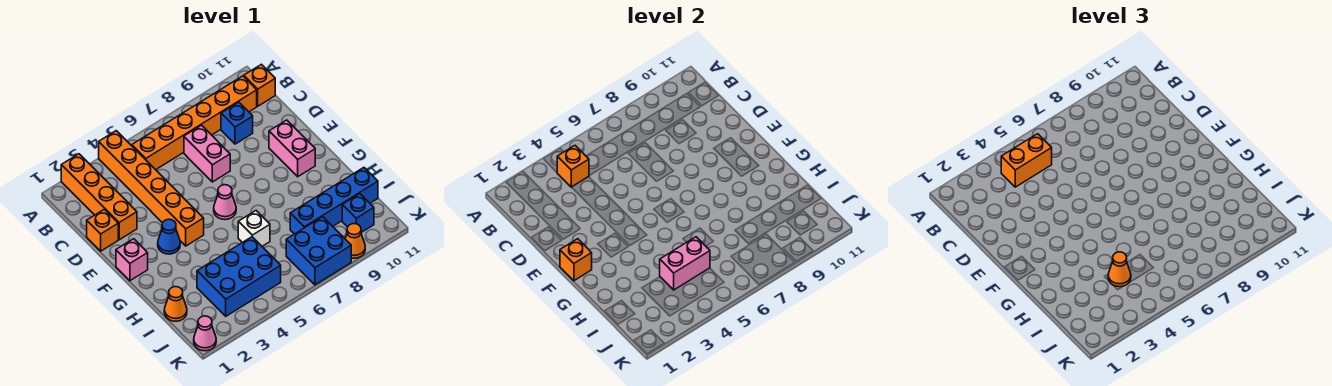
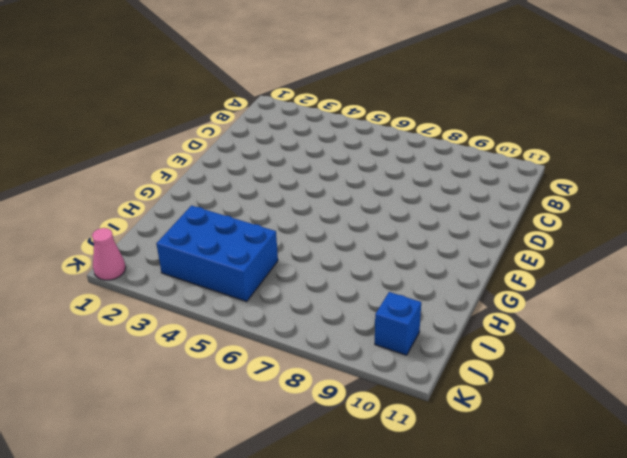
none -> orange 1x4 brick [61,154,137,240]
none -> orange 1x6 brick [99,131,204,246]
none -> orange 1x6 brick [132,76,257,170]

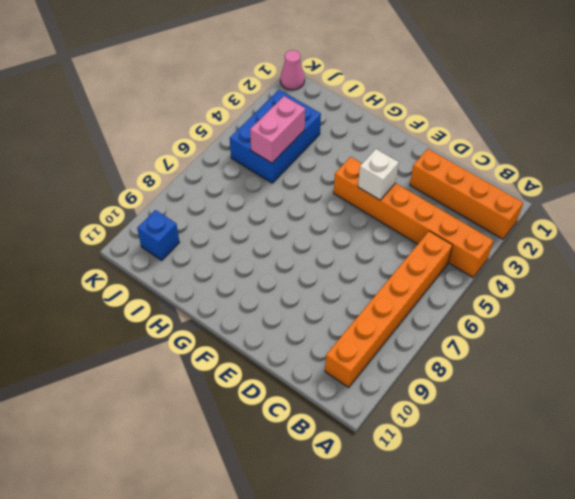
white 1x1 brick [358,149,399,200] -> white 1x1 brick moved to [238,211,270,246]
none -> orange 1x1 brick [244,64,275,106]
none -> pink 1x2 brick [184,125,230,182]
none -> blue 1x1 brick [221,102,253,144]

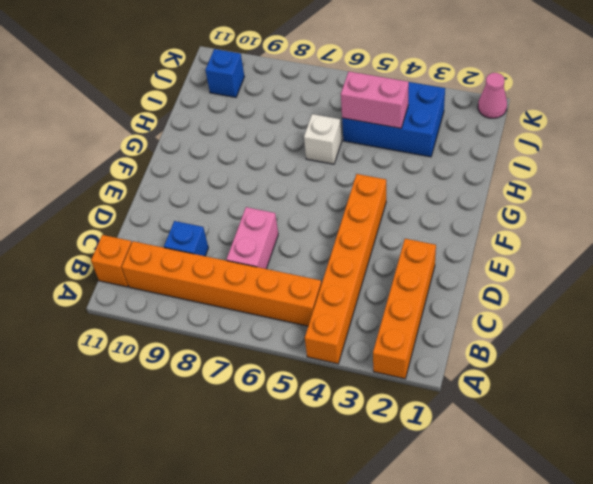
none -> orange 1x1 brick [87,209,118,251]
none -> pink 1x2 brick [269,120,315,177]
none -> pink 1x1 brick [116,239,148,281]

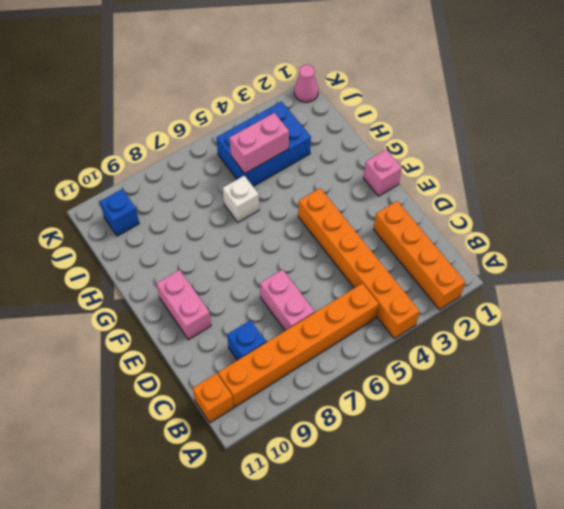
none -> orange 1x1 brick [87,209,118,251]
none -> blue 1x1 cone [158,219,180,254]
none -> pink 1x1 cone [214,185,236,220]

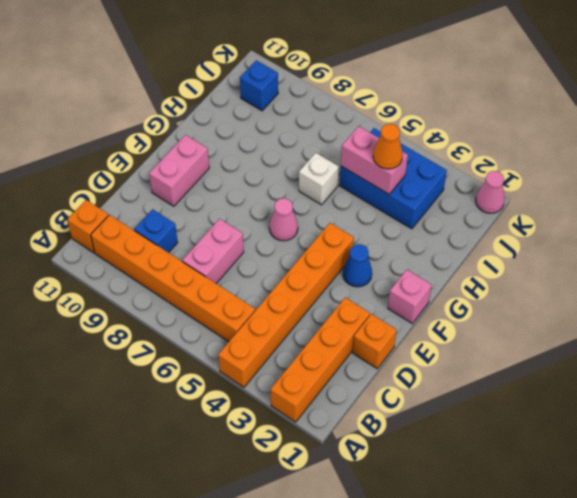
none -> orange 1x1 cone [164,287,187,321]
none -> blue 1x4 brick [290,168,378,234]
none -> blue 2x2 brick [286,217,351,285]

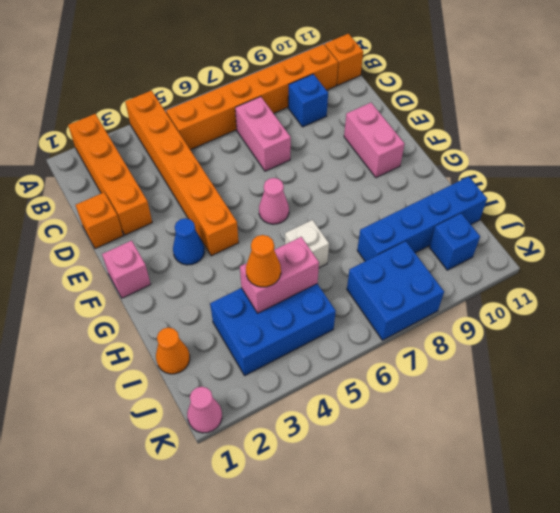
none -> orange 1x1 cone [345,224,365,258]
none -> orange 1x1 brick [557,145,589,187]
none -> orange 1x1 brick [560,239,592,281]

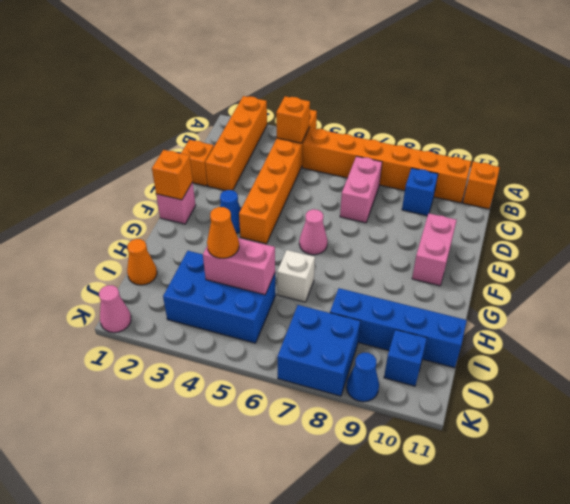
blue 1x1 cone [346,353,379,402] -> orange 1x1 cone [345,224,365,258]
none -> orange 1x2 brick [1001,134,1052,187]

